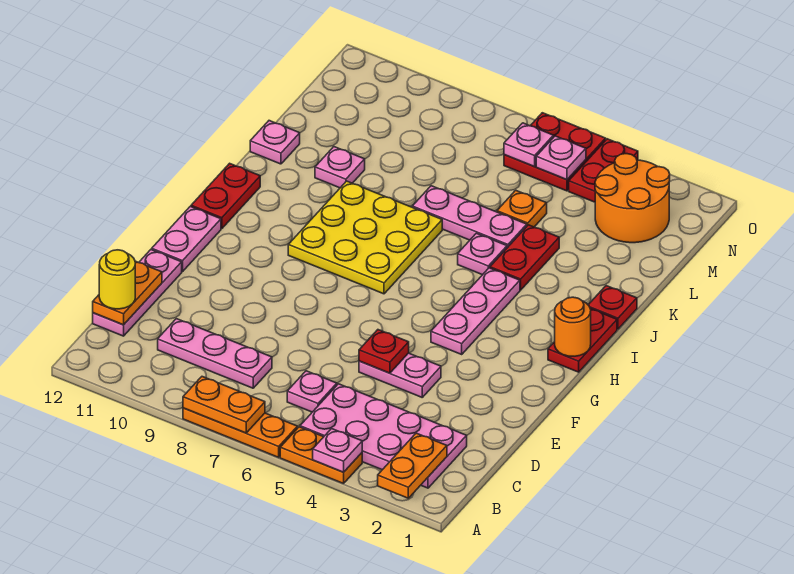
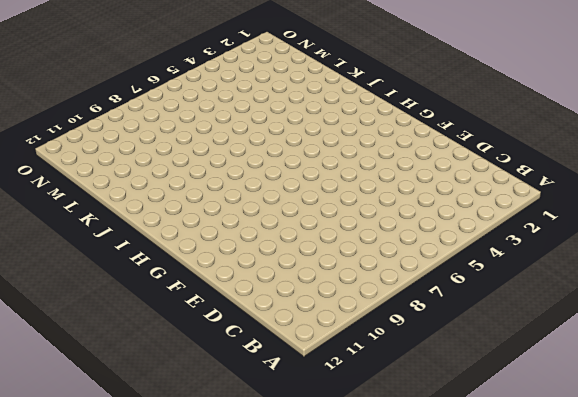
none -> orange 1x2 plate [280,427,362,484]
none -> orange 1x3 plate [183,408,297,457]
none -> pink 2x4 plate [300,384,467,488]
none -> pink 1x1 plate [287,371,337,412]

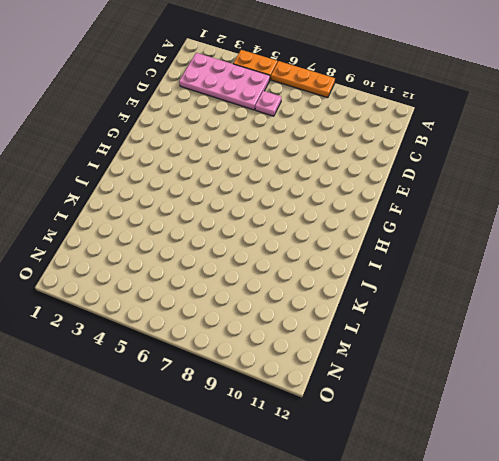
none -> pink 1x3 plate [158,319,272,388]
none -> pink 1x3 plate [93,250,182,336]
none -> pink 1x2 plate [359,353,441,397]
none -> pink 1x2 plate [152,206,221,272]

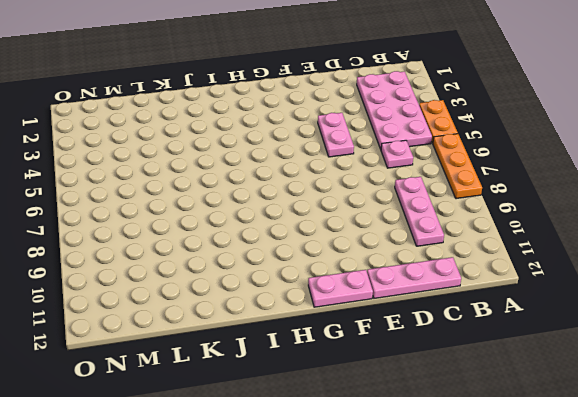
none -> pink 1x3 plate [431,268,520,354]
none -> red 1x2 plate [548,309,617,372]
none -> yellow 3x3 plate [288,181,442,294]
none -> red 1x2 plate [191,163,260,229]

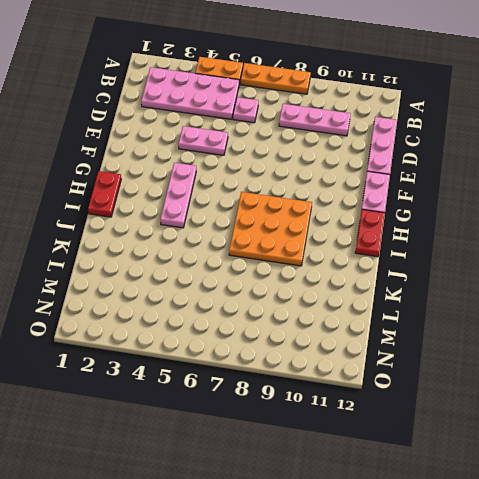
orange 3x3 plate [229,192,312,266] -> yellow 3x3 plate [288,181,442,294]
none -> red 1x1 plate [589,286,637,329]
none -> red 1x2 plate [490,225,559,290]
none -> pink 1x1 plate [458,233,507,275]
none -> pink 1x3 plate [412,186,527,248]

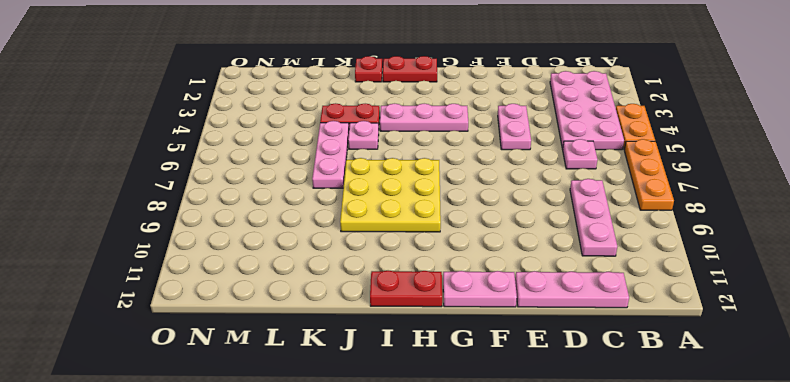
none -> pink 1x1 plate [315,147,365,188]
none -> pink 1x1 plate [250,121,300,164]
none -> orange 1x1 plate [497,190,547,227]
none -> orange 2x2 round brick [595,154,670,243]

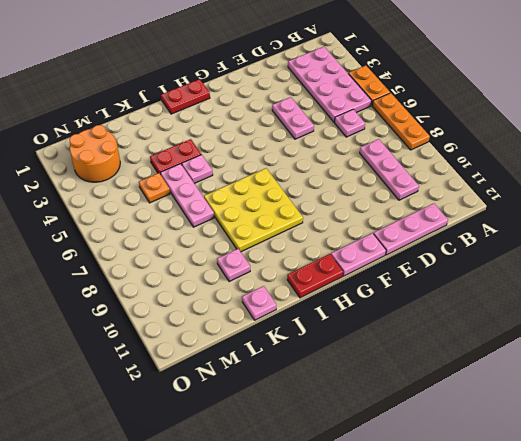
none -> pink 1x3 plate [431,268,520,354]
none -> red 1x1 plate [589,286,637,329]
none -> red 1x2 plate [569,139,638,202]
none -> red 2x2 plate [504,113,606,191]

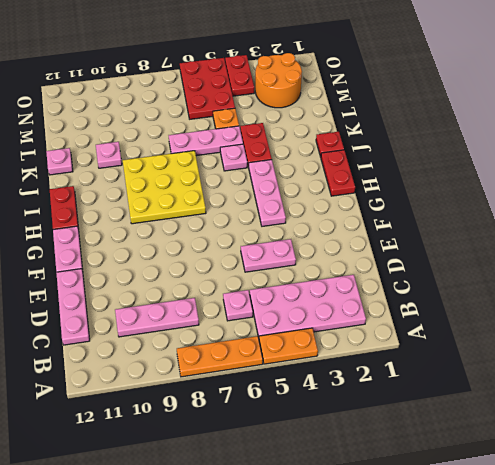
red 2x3 plate [180,58,235,119] -> red 2x2 plate [504,113,606,191]
none -> orange 1x2 plate [378,433,447,498]
none -> pink 1x1 plate [313,429,362,472]
none -> orange 1x2 plate [183,377,265,433]
none -> orange 1x2 plate [93,261,162,325]

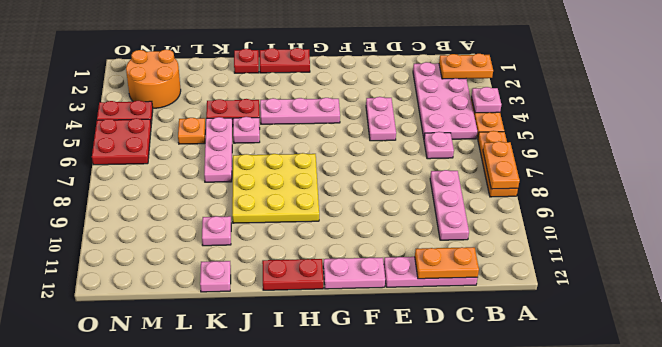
none -> red 1x1 plate [359,330,409,373]
none -> orange 1x1 round brick [555,297,591,356]
none -> pink 1x1 plate [536,136,586,180]
none -> pink 1x1 plate [504,123,553,166]

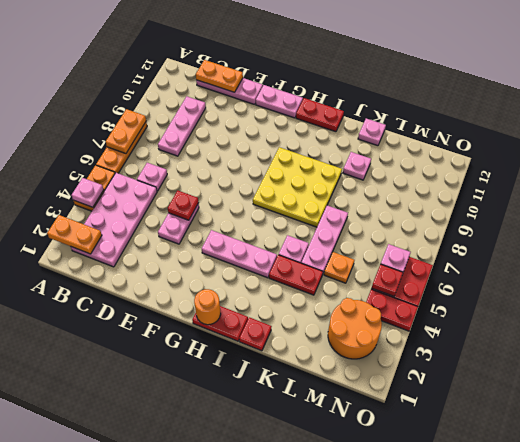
red 1x1 plate [372,264,403,296] -> pink 1x1 plate [536,136,586,180]
none -> yellow 1x1 round brick [99,250,135,309]

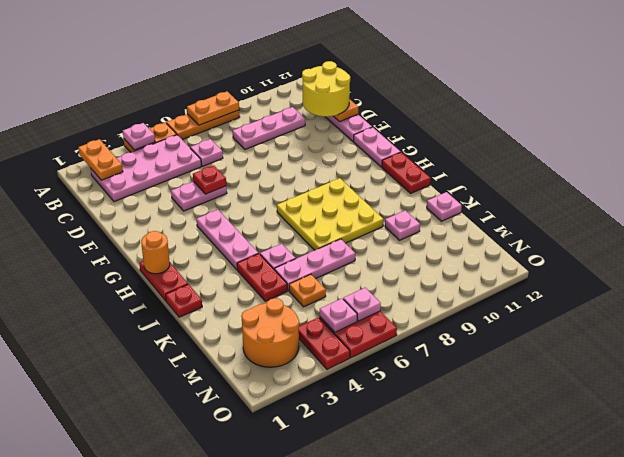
yellow 2x2 round brick [302,61,350,117] -> yellow 1x1 round brick [99,250,135,309]

